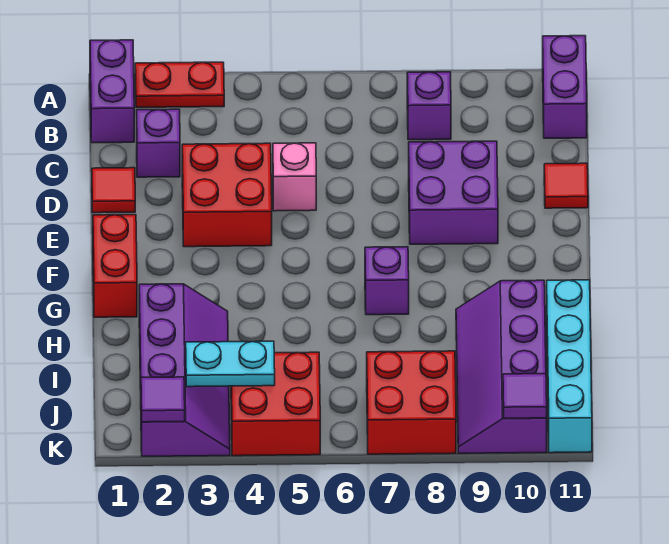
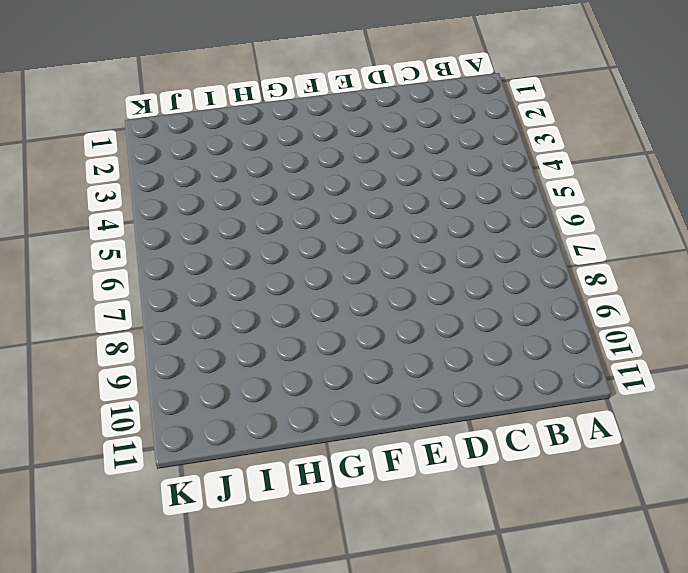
none -> purple 1x2 brick [90,40,134,143]
none -> red 1x2 plate [135,62,224,107]
none -> purple 1x2 brick [543,36,587,138]

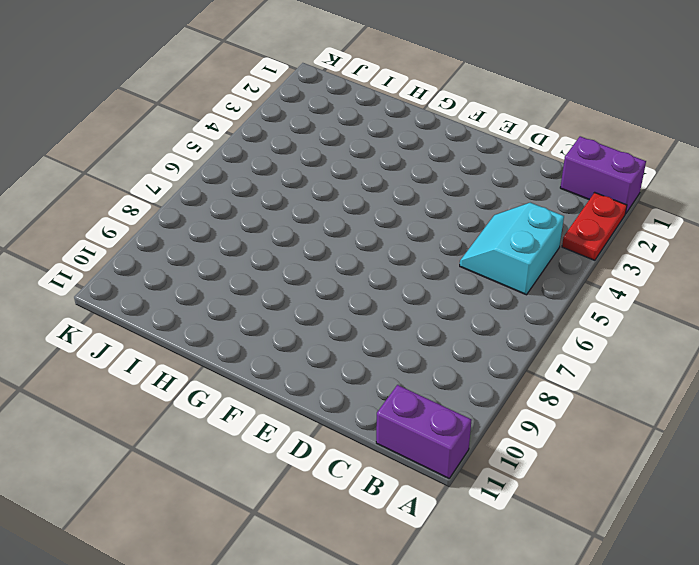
cyan 2x2 slope [460,203,564,295] -> none
none -> purple 1x1 brick [407,72,451,140]
none -> purple 1x1 brick [137,109,180,177]
none -> red 1x1 tile [92,168,135,213]

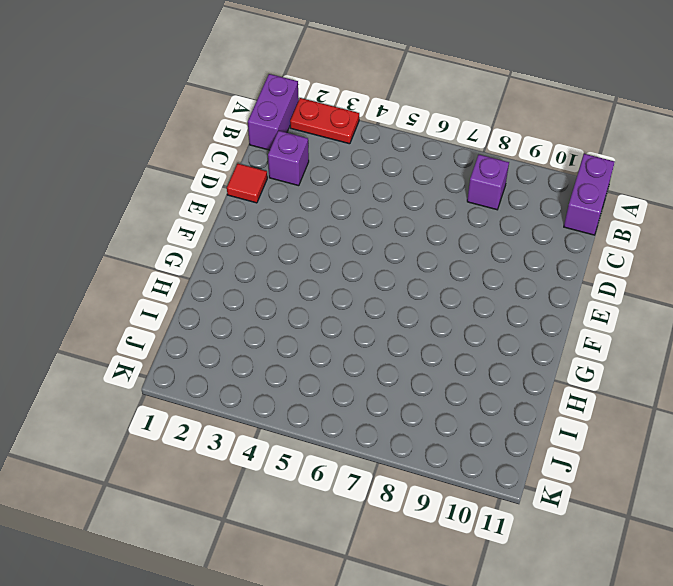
none -> red 2x2 brick [182,143,272,247]
none -> pink 1x1 brick [273,143,316,211]
none -> purple 2x2 brick [409,141,498,244]

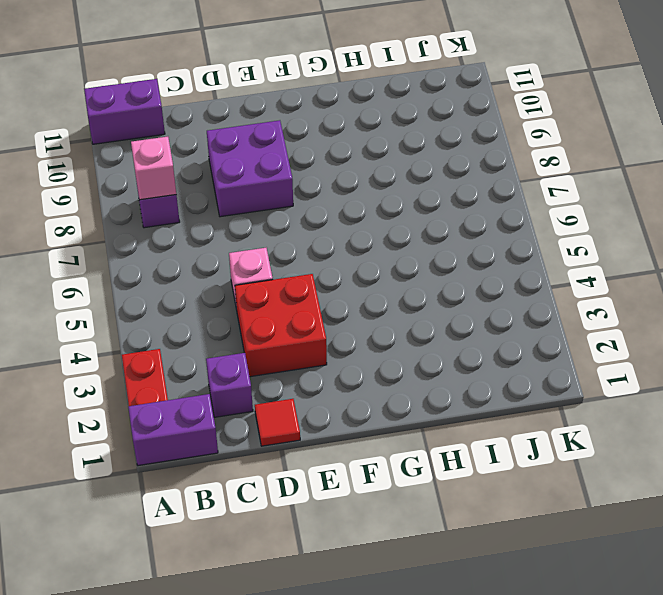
pink 1x1 brick [131,137,176,200] -> none
none -> red 1x1 tile [544,163,588,208]
none -> red 1x2 brick [93,215,137,317]
none -> purple 1x1 brick [365,247,409,315]

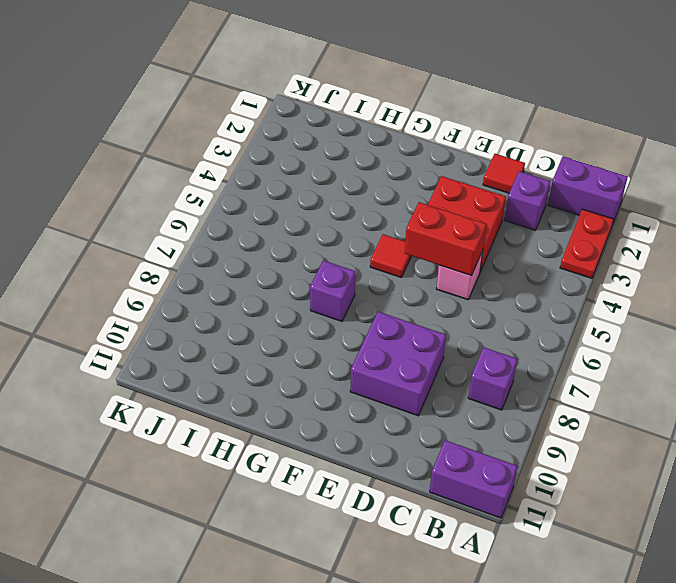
red 1x2 brick [405,202,486,276] -> red 1x2 brick moved to [93,215,137,317]
red 1x1 tile [370,234,411,277] -> red 1x1 tile moved to [544,163,588,208]
none -> purple 2x4 slope [139,284,230,456]
none -> purple 2x4 slope [456,280,547,453]
none -> cyan 1x4 brick [547,280,592,453]

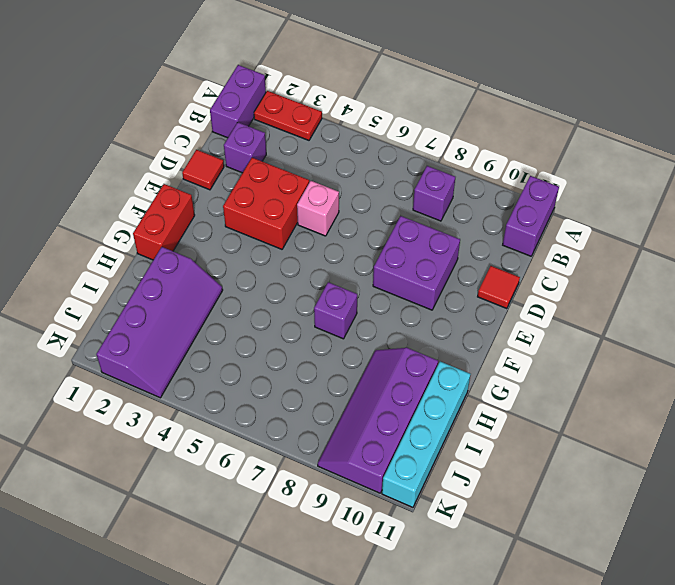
none -> red 2x2 brick [231,352,320,456]
none -> red 2x2 brick [367,351,456,454]
none -> cyan 1x2 plate [186,341,275,387]

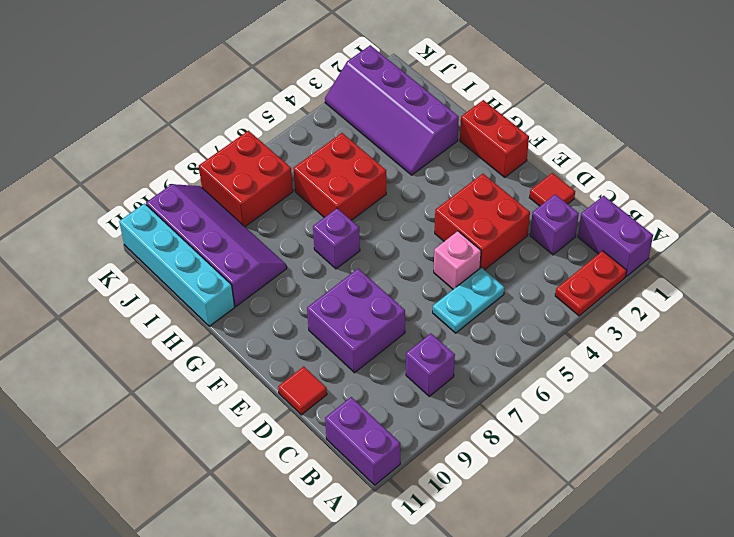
cyan 1x2 plate [433,267,505,333] -> cyan 1x2 plate moved to [186,341,275,387]
red 2x2 brick [293,133,386,220] -> red 2x2 brick moved to [231,352,320,456]
none -> purple 1x1 tile [141,377,185,422]
none -> purple 1x1 tile [503,374,547,418]

